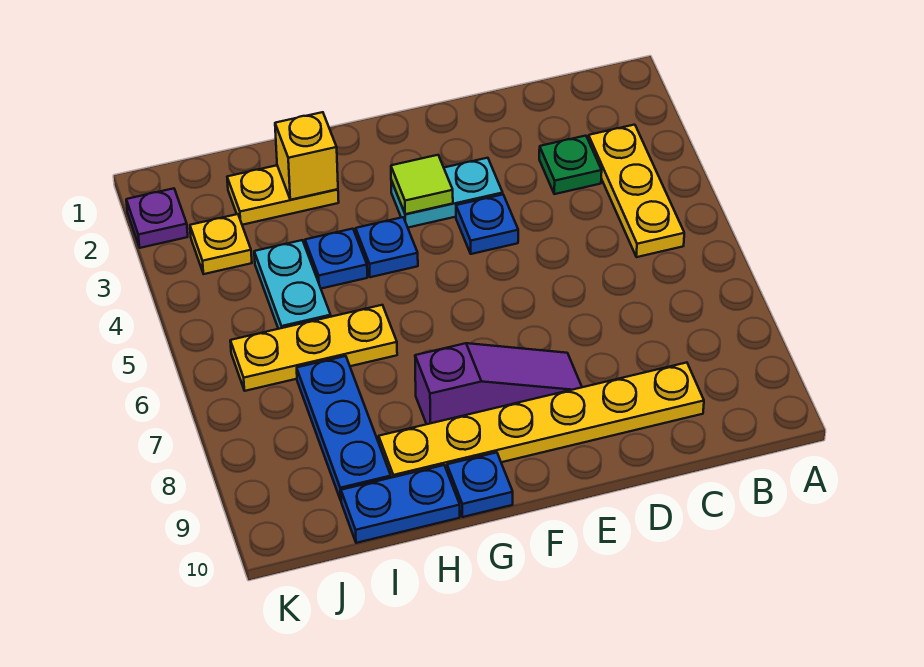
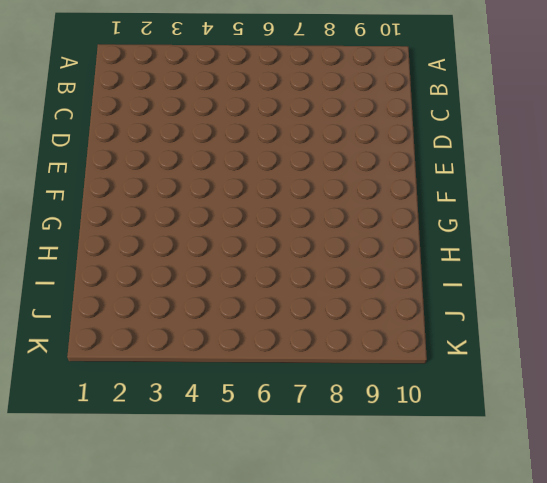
none -> yellow 1x3 plate [588,125,684,257]
none -> green 1x1 plate [539,136,602,194]
none -> yellow 1x6 plate [379,363,704,478]

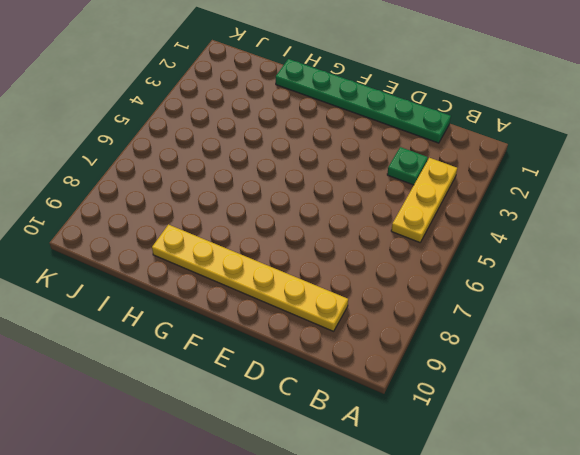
green 1x6 plate [276,59,451,143] -> none
none -> cyan 1x2 plate [391,158,503,228]
none -> blue 1x1 plate [456,195,518,254]
none -> purple 1x3 slope [415,343,582,424]

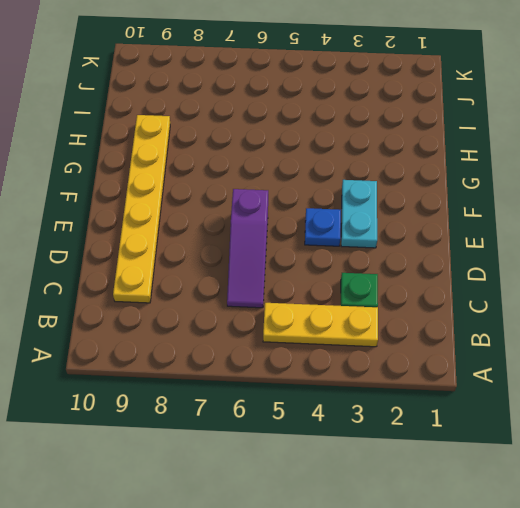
purple 1x3 slope [227,189,268,308] -> purple 1x3 slope moved to [415,343,582,424]
none -> blue 1x1 plate [356,217,418,277]
none -> blue 1x1 plate [447,452,513,517]
none -> yellow 1x2 plate [227,165,339,225]

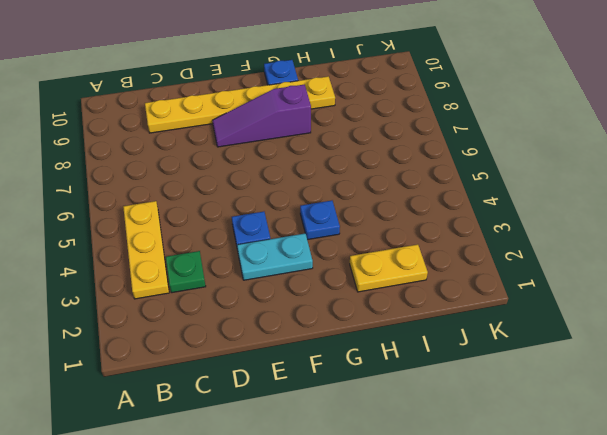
none -> blue 1x1 plate [305,229,367,289]
none -> yellow 1x3 plate [230,305,397,391]
none -> blue 1x2 plate [341,465,460,543]

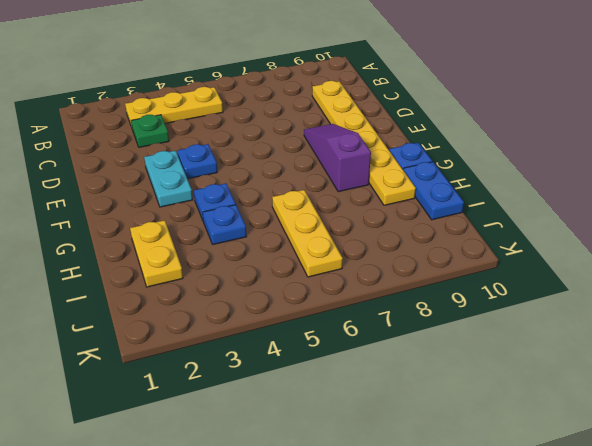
none -> cyan 1x2 plate [254,240,331,329]
none -> blue 1x3 plate [297,356,391,500]
none -> yellow 1x1 plate [190,214,252,274]

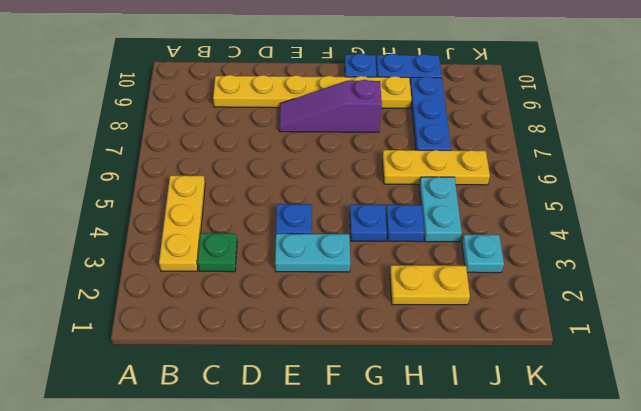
cyan 1x1 plate [462,235,504,273] -> yellow 1x1 plate [190,214,252,274]
none -> purple 1x1 plate [126,188,188,248]
none -> lime 1x1 tile [391,155,453,214]
none -> yellow 1x1 brick [275,112,338,200]

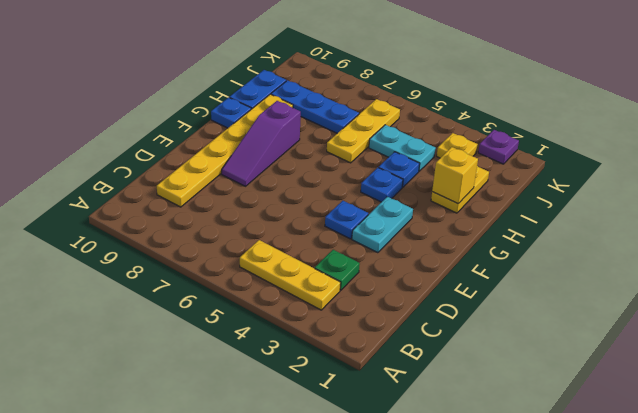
none -> lime 1x1 tile [391,155,453,214]

